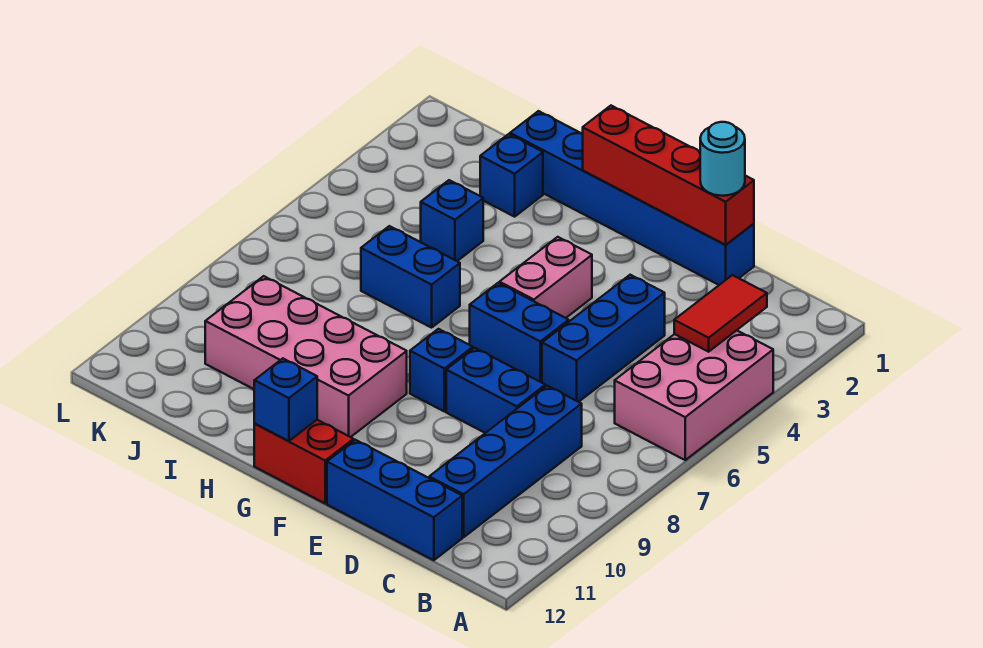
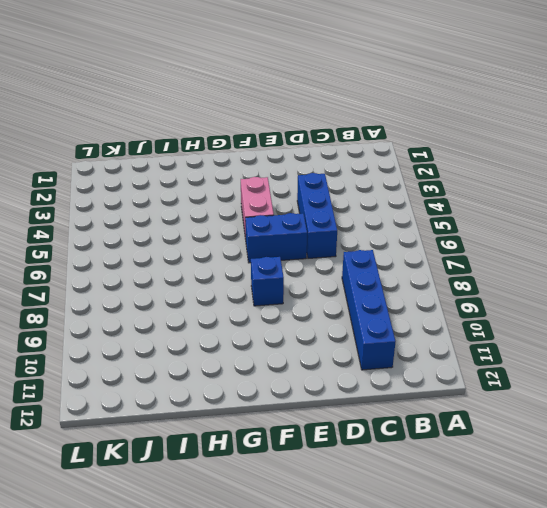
none -> pink 2x3 brick [615,330,773,460]
none -> blue 1x3 brick [327,440,462,560]
none -> blue 1x6 brick [510,111,754,285]

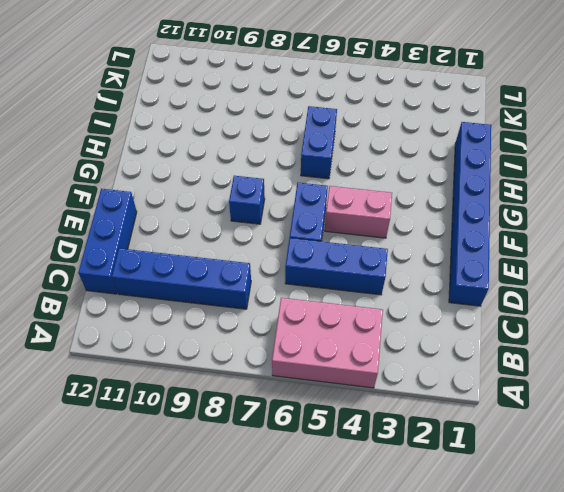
none -> blue 1x2 brick [446,348,545,433]
none -> red 1x2 brick [254,420,354,503]
none -> pink 2x4 brick [205,276,407,437]

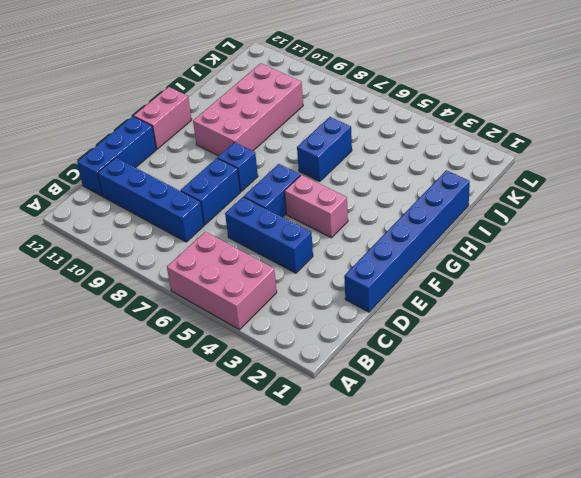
pink 1x2 brick [134,87,192,149] -> red 1x2 brick [254,420,354,503]
none -> blue 1x1 brick [480,134,543,217]
none -> blue 1x1 brick [421,180,483,261]
none -> red 1x2 tile [674,275,767,352]

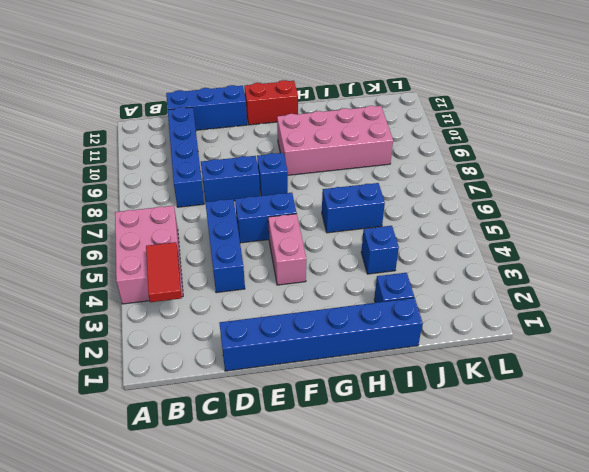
none -> red 1x4 brick [583,106,754,245]
none -> blue 1x1 brick [254,359,317,441]
none -> cyan 1x1 round brick [700,122,745,196]

